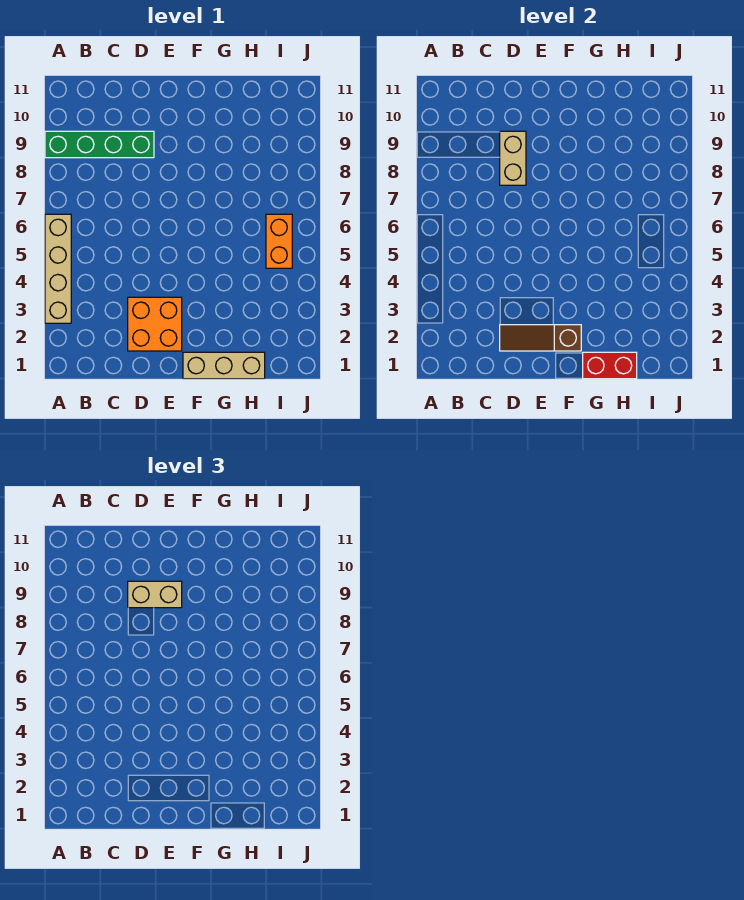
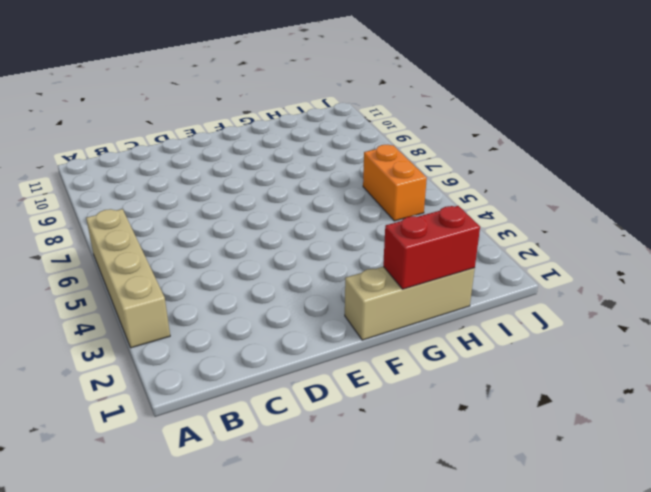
none -> green 1x4 brick [45,131,154,158]
none -> orange 2x2 brick [128,297,182,351]

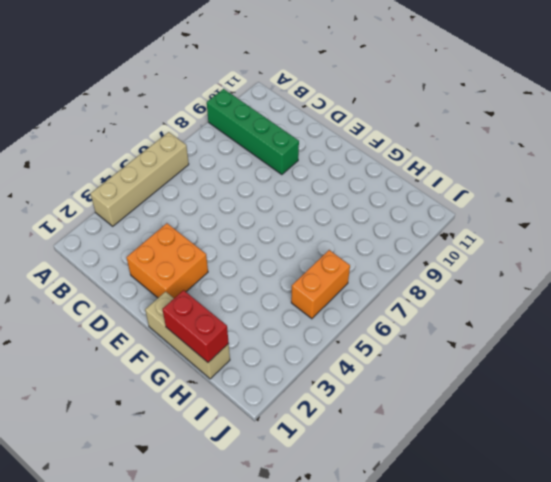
none -> brown 1x3 slope [500,325,581,351]
none -> tan 1x2 brick [500,131,526,185]

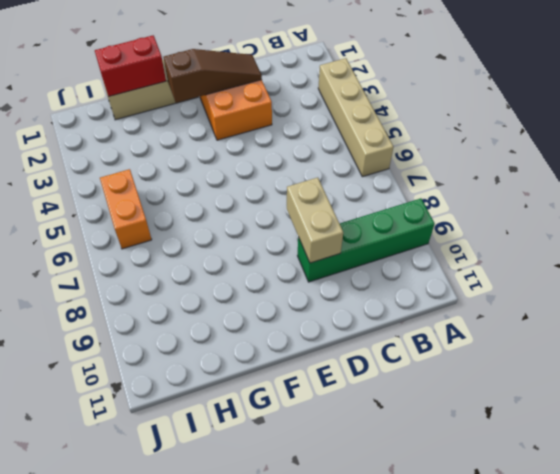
none -> tan 1x2 brick [128,581,182,608]

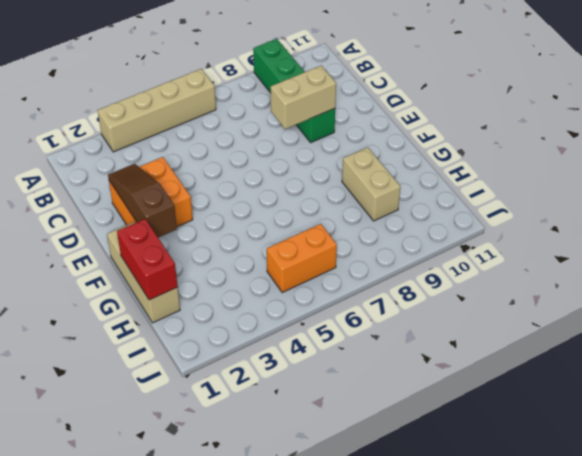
tan 1x2 brick [342,147,400,221] -> tan 1x2 brick moved to [128,581,182,608]

